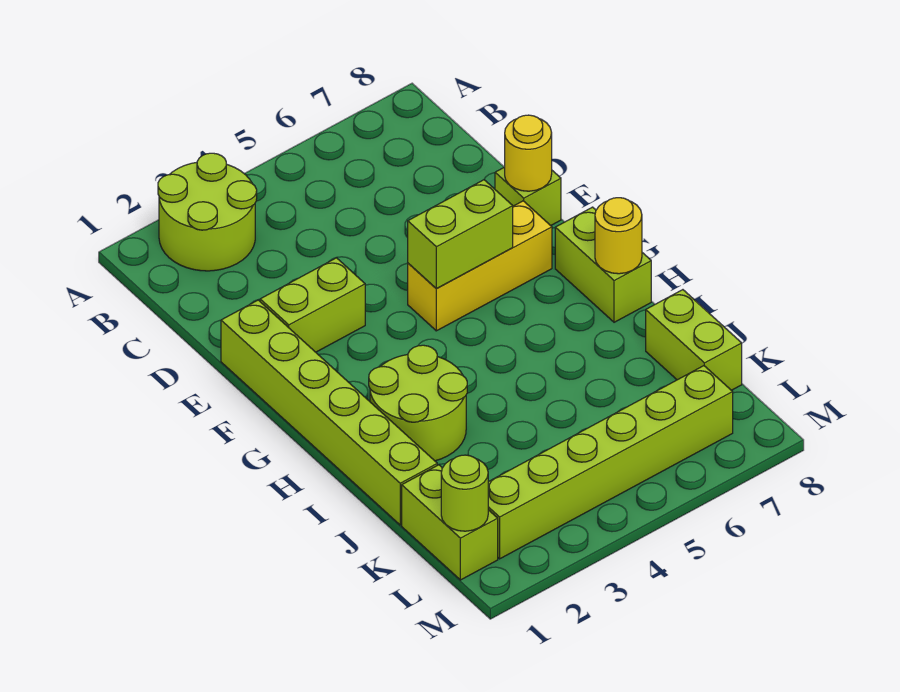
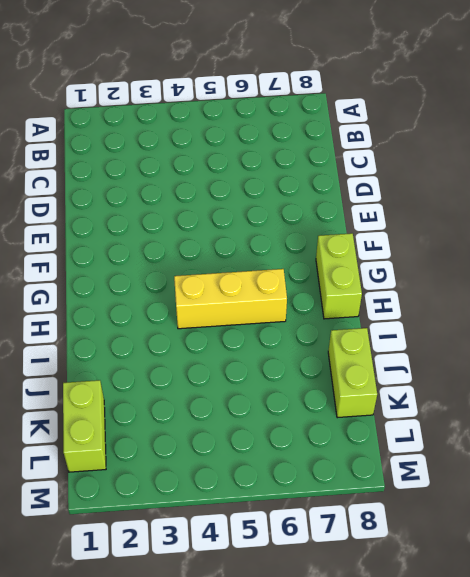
yellow 1x3 brick [174,269,287,329] -> yellow 1x3 brick moved to [408,201,552,331]
none -> lime 2x2 round brick [158,153,257,271]
none -> lime 1x6 brick [221,300,437,525]
none -> lime 1x2 brick [260,258,365,352]

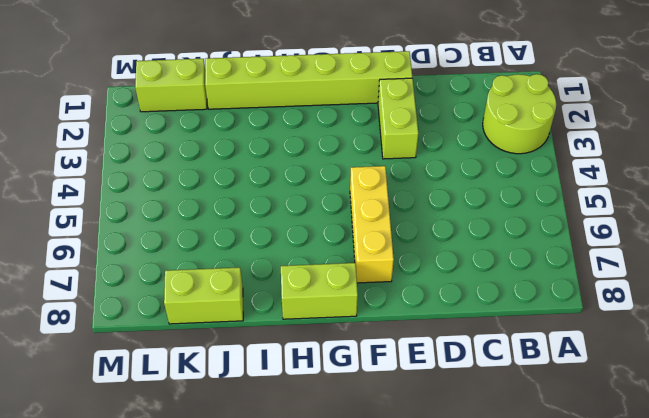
none -> lime 1x1 brick [495,167,561,225]
none -> lime 2x2 round brick [369,345,467,461]
none -> lime 1x6 brick [488,366,733,559]

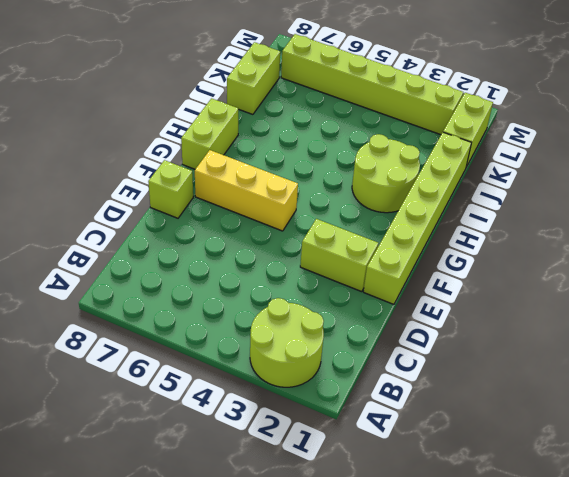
none -> yellow 1x1 round brick [505,115,552,191]
none -> lime 1x2 brick [408,180,513,289]
none -> yellow 1x1 round brick [595,198,642,274]

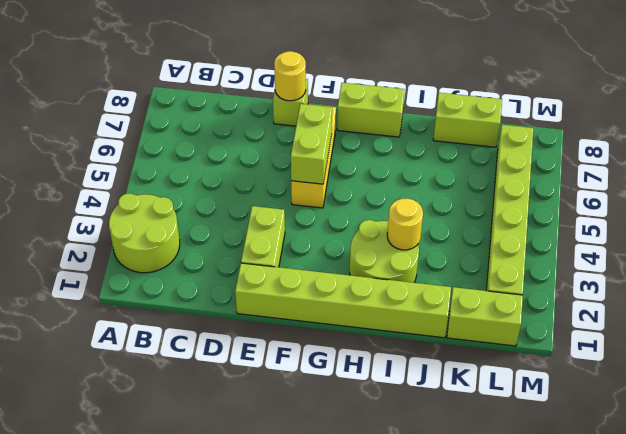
yellow 1x1 round brick [387,199,423,250] -> yellow 1x1 round brick moved to [595,198,642,274]
none -> lime 1x1 round brick [441,455,488,531]

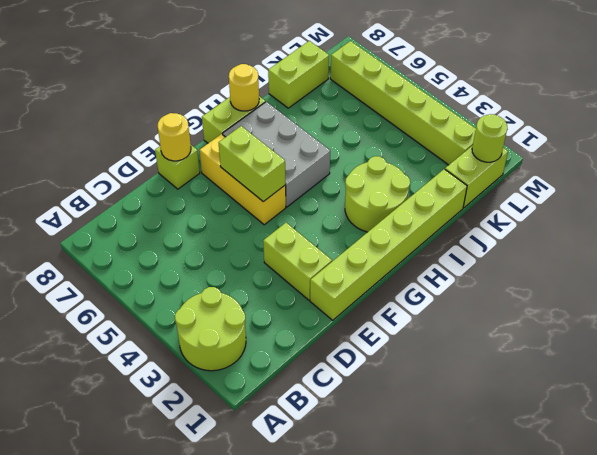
grey 2x3 brick [223,102,330,207] -> none

